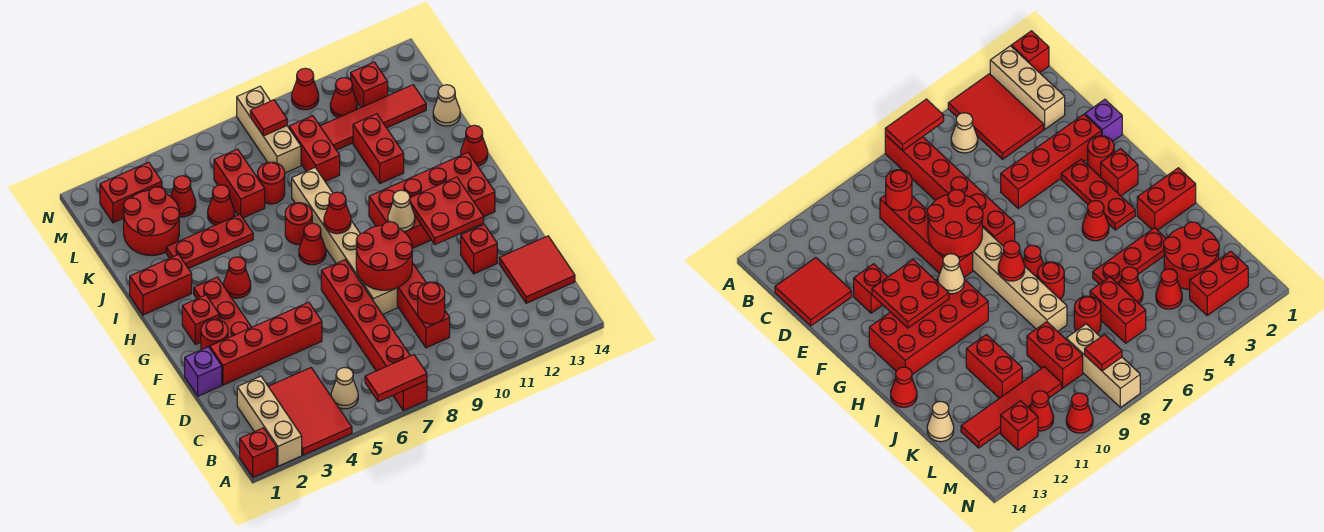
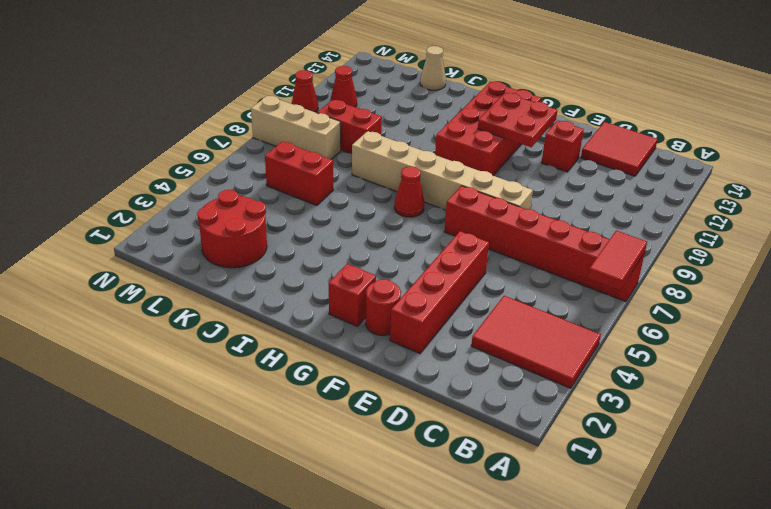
none -> red 1x1 brick [240,428,277,477]
none -> tan 1x3 brick [237,376,302,466]
none -> tan 1x1 cone [331,368,358,409]
none -> red 1x4 brick [397,263,450,348]

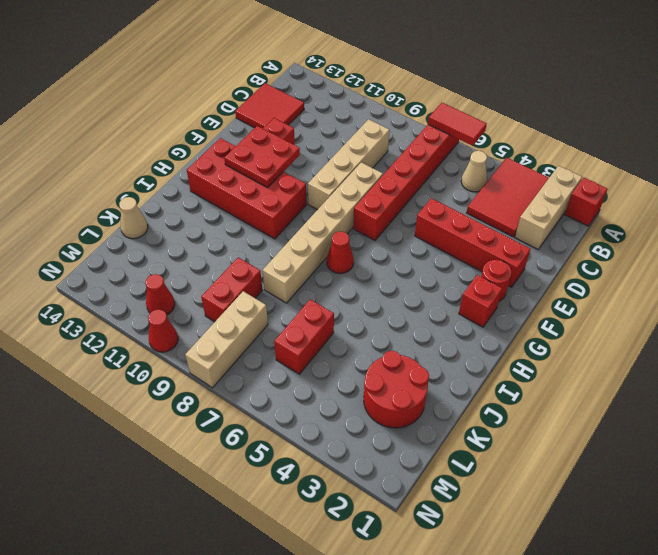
tan 1x4 brick [308,119,389,210] -> red 1x4 brick [397,263,450,348]
none -> purple 1x1 brick [185,347,222,396]
none -> red 1x3 plate [194,277,252,338]
none -> red 1x1 cone [224,257,251,298]
none -> red 1x2 brick [130,255,192,315]

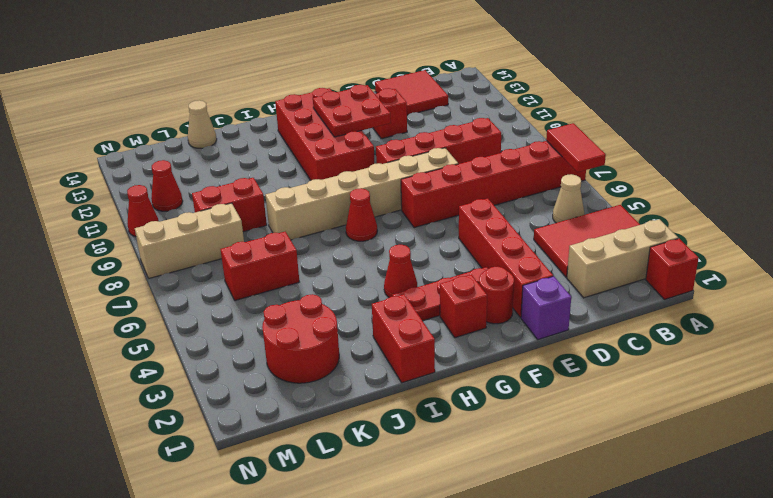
none -> red 1x1 round brick [285,203,312,245]
none -> red 1x1 cone [461,125,488,166]
none -> red 1x3 plate [166,214,253,269]
none -> red 1x2 brick [353,114,404,183]

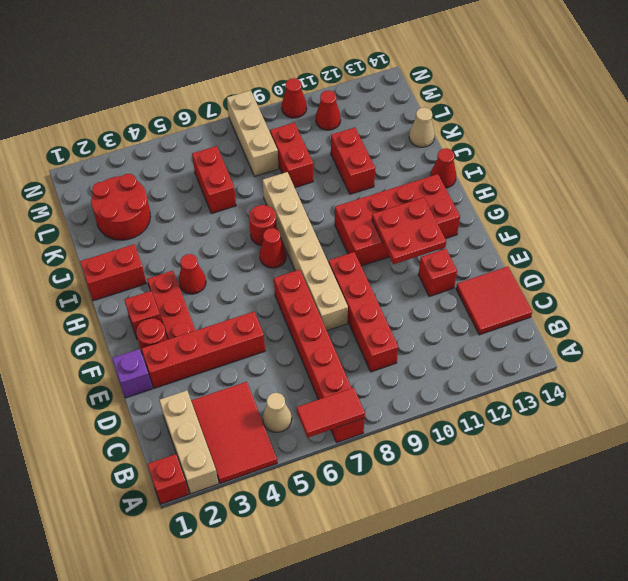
none -> red 1x3 plate [166,214,253,269]
none -> red 1x1 cone [208,185,235,225]
none -> red 1x1 round brick [258,162,285,204]
none -> red 1x1 cone [171,176,196,217]

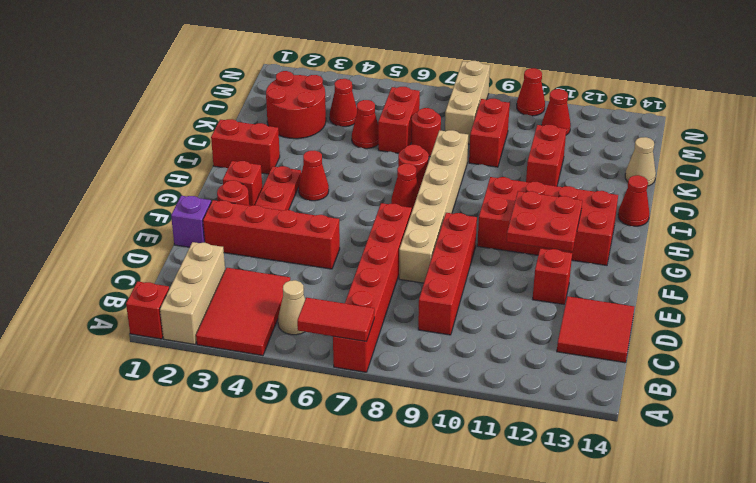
none -> red 1x3 plate [166,214,253,269]
none -> red 1x4 tile [320,85,426,150]
none -> red 1x2 brick [100,162,162,223]
none -> red 1x1 brick [351,62,388,107]

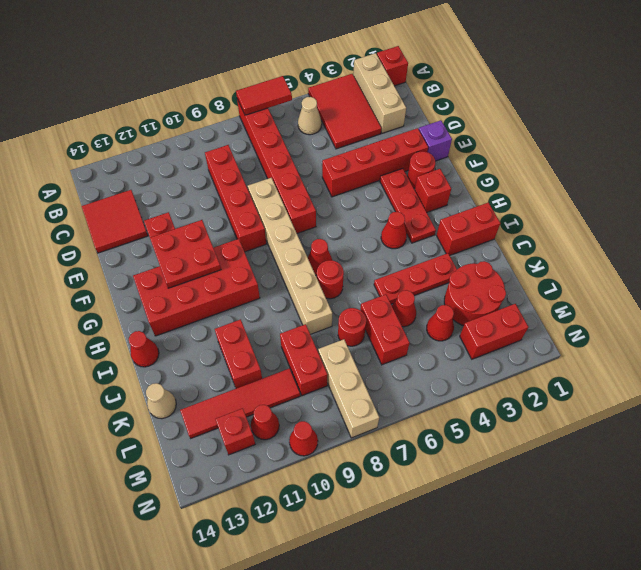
none -> red 1x1 round brick [418,282,445,324]
none -> red 2x2 round brick [356,222,412,290]
none -> tan 1x1 cone [388,190,415,231]
none -> red 1x1 cone [324,192,351,234]

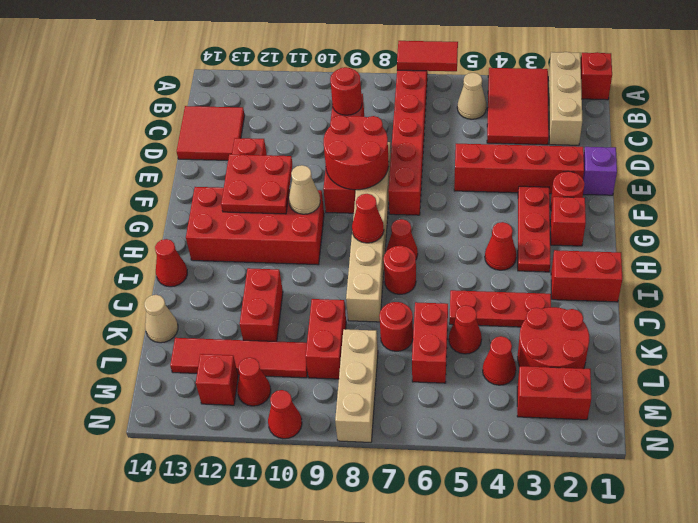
none -> red 1x1 tile [250,100,287,136]

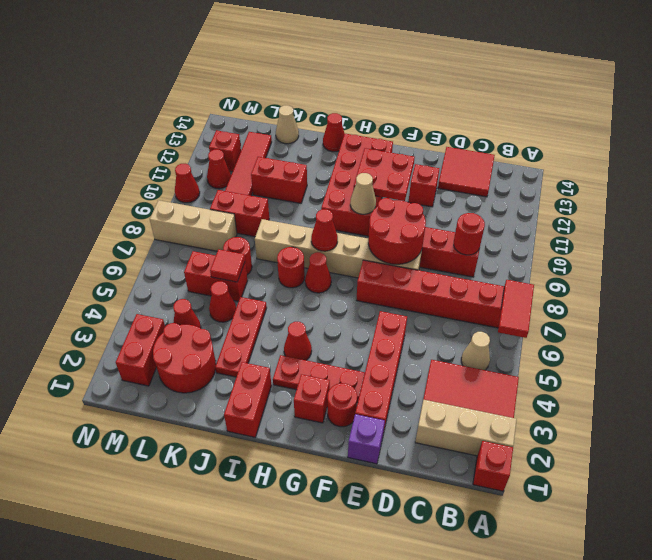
red 1x1 tile [210,249,245,282] -> red 1x1 tile moved to [250,100,287,136]

